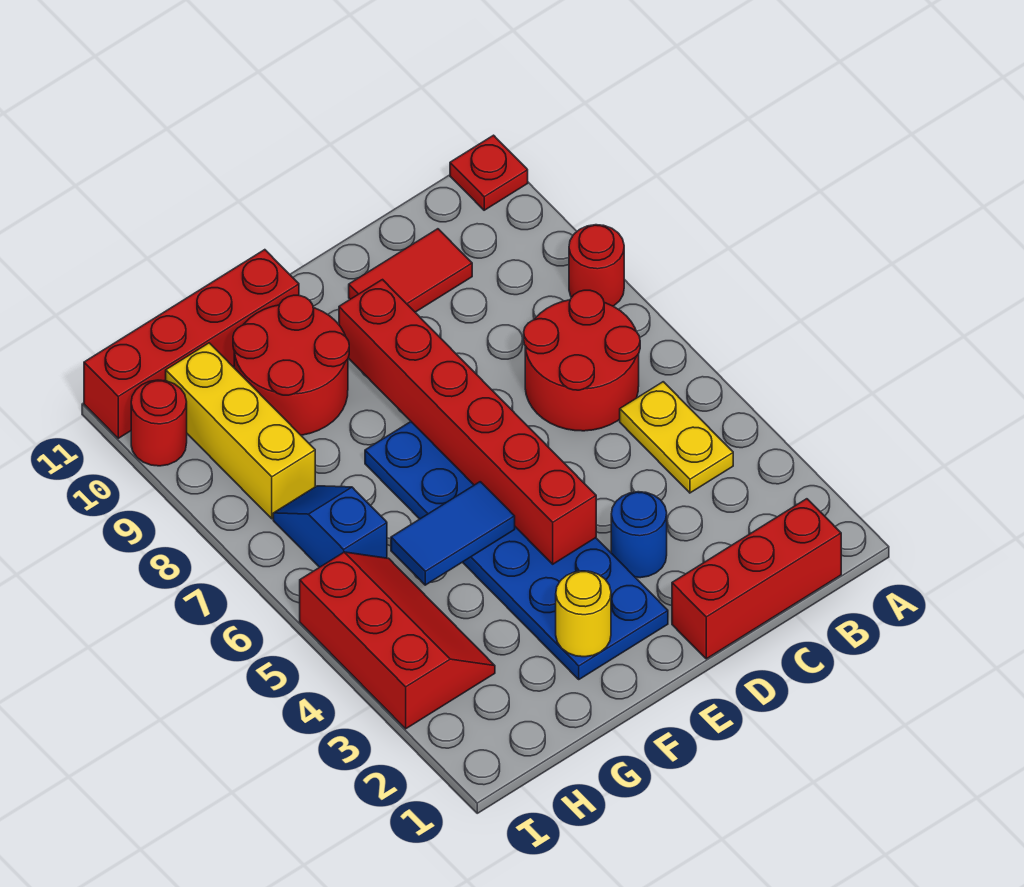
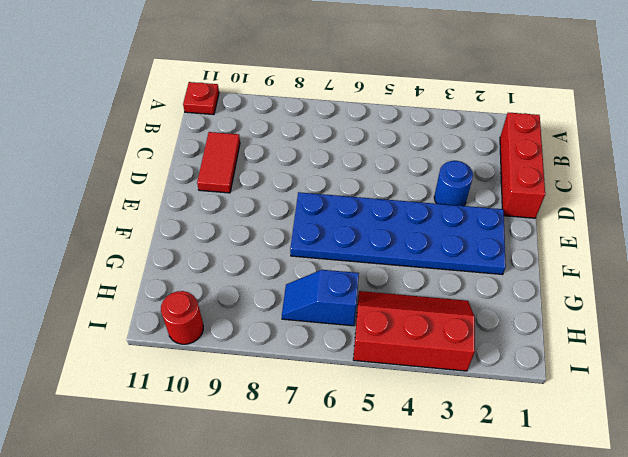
none -> red 1x1 round brick [569,225,624,306]
none -> yellow 1x2 plate [620,382,733,493]
none -> red 2x2 round brick [524,290,640,431]

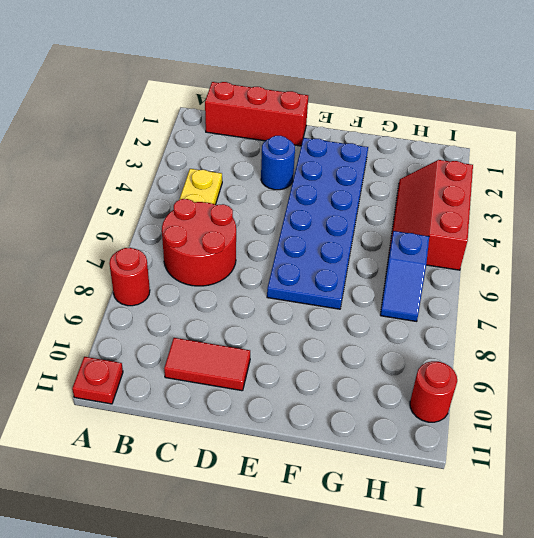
none -> red 2x2 round brick [233,295,349,435]
none -> red 1x4 brick [84,250,299,438]
none -> yellow 1x3 brick [166,343,315,519]

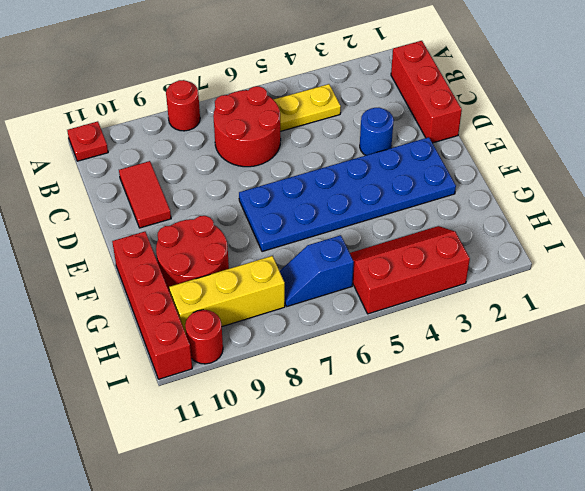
none -> red 1x6 brick [339,280,596,564]
none -> yellow 1x1 round brick [556,571,611,657]
none -> blue 1x2 tile [391,482,515,585]

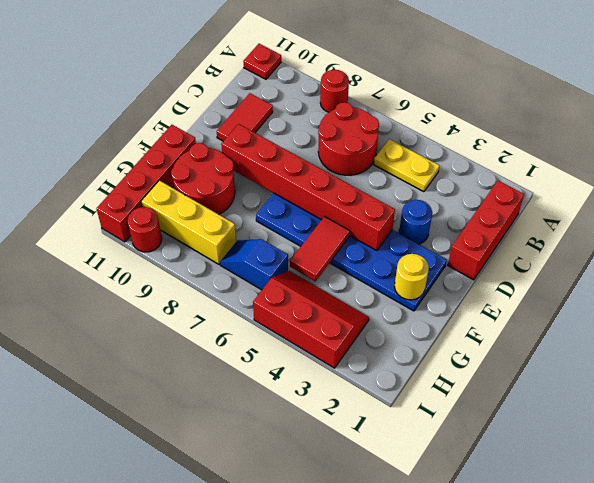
red 1x2 tile [290,217,350,281] -> blue 1x2 tile [391,482,515,585]

